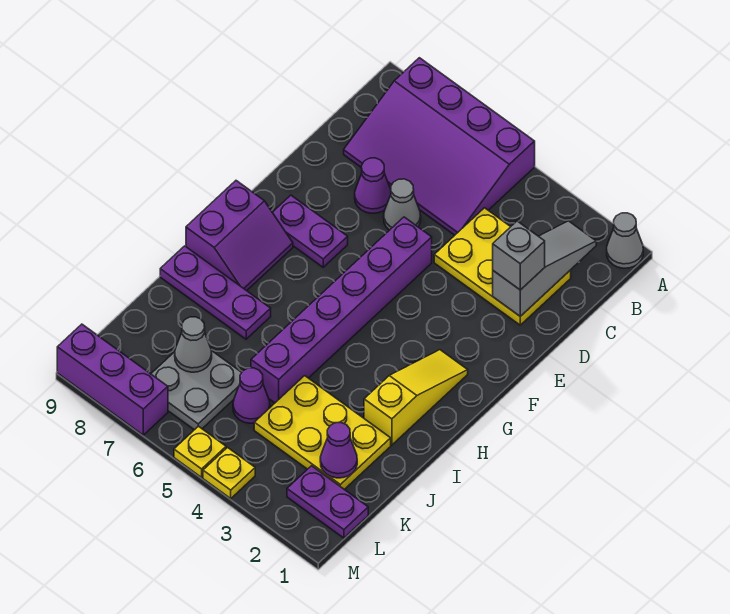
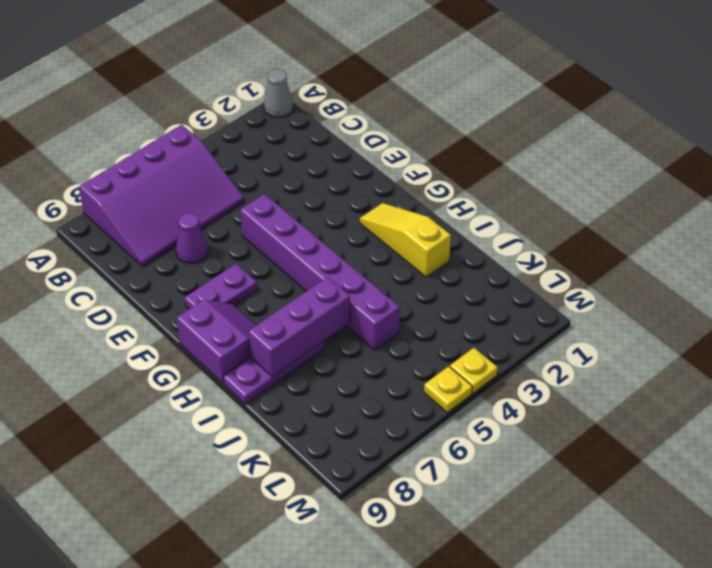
purple 1x3 brick [249,277,350,377] -> purple 1x3 brick moved to [57,324,168,435]
none -> yellow 2x3 plate [434,208,571,325]
none -> grey 1x1 cone [384,179,421,230]
none -> yellow 2x3 plate [254,376,391,489]

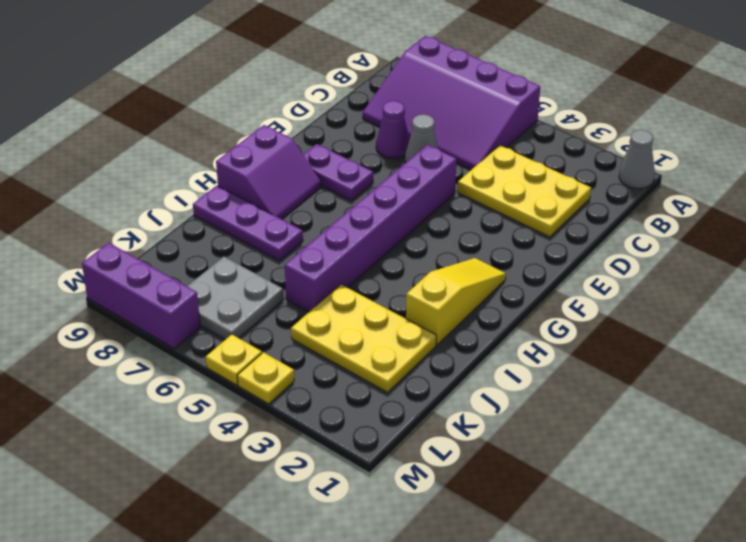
none -> purple 1x1 cone [233,368,270,423]
none -> purple 1x2 plate [287,466,368,538]
none -> grey 1x3 slope [493,221,596,316]

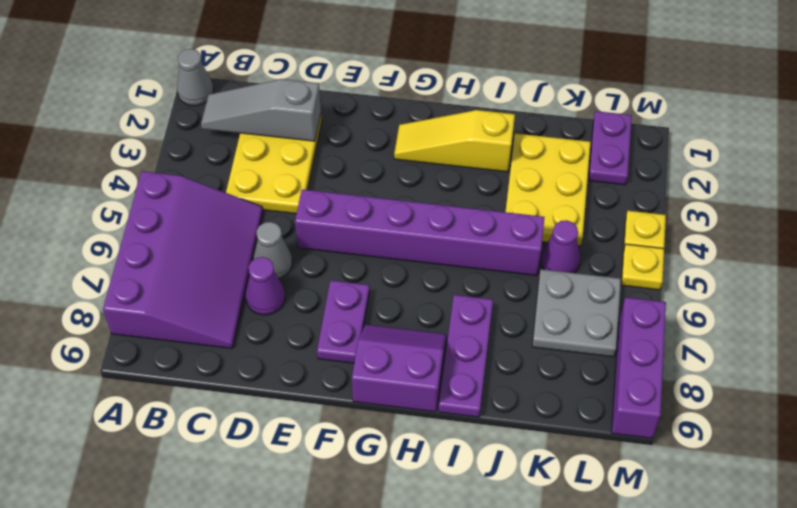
none -> purple 1x1 cone [320,423,357,478]
none -> grey 1x1 cone [175,317,212,372]
none -> grey 1x1 brick [493,221,545,290]

